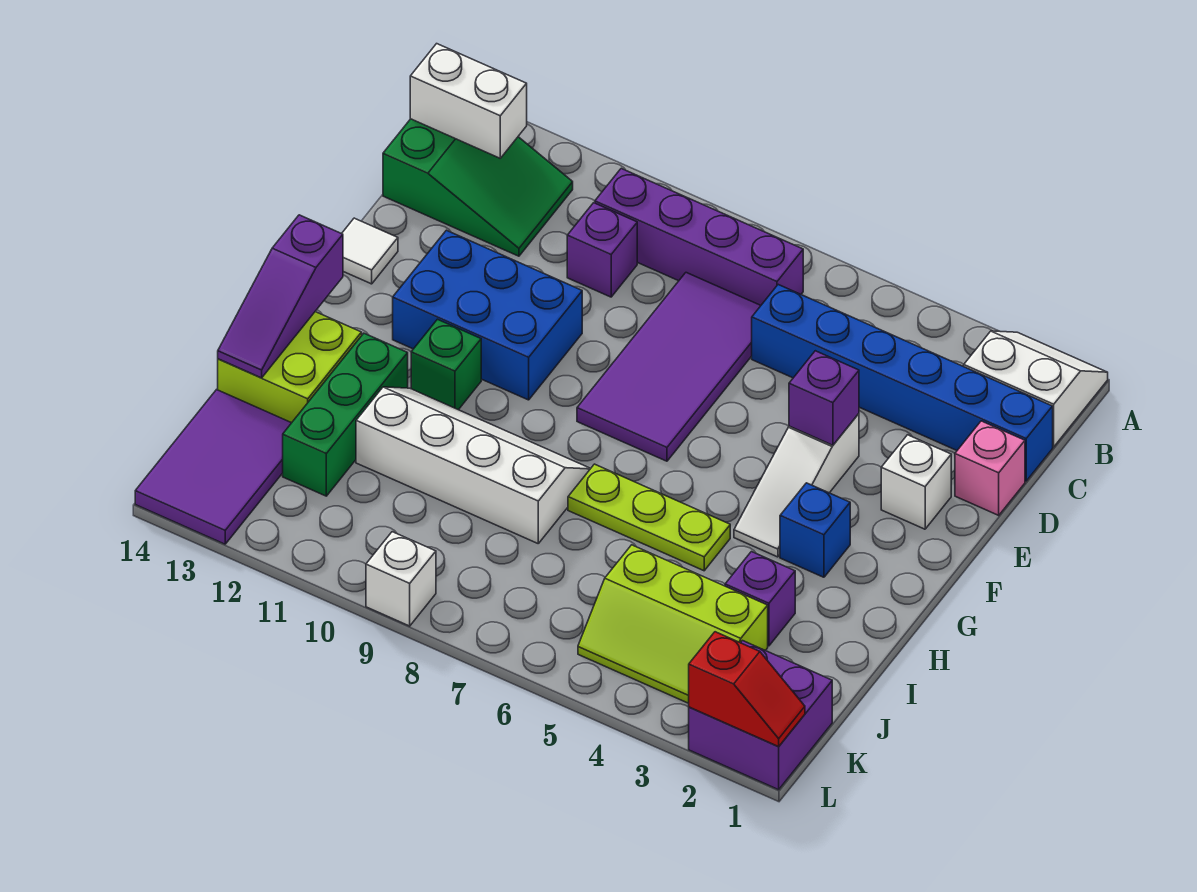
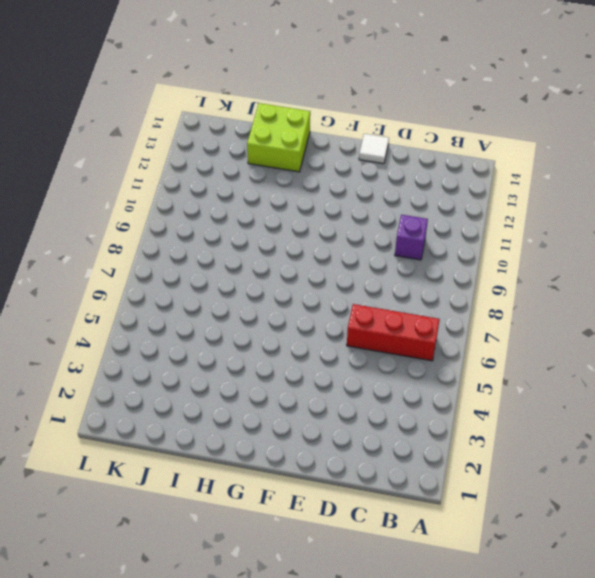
red 1x3 brick [347,304,440,361] -> blue 1x6 brick [752,285,1053,481]
none -> white 2x2 slope [964,331,1108,447]
none -> purple 1x4 brick [595,168,803,305]
none -> green 2x3 slope [383,119,573,256]

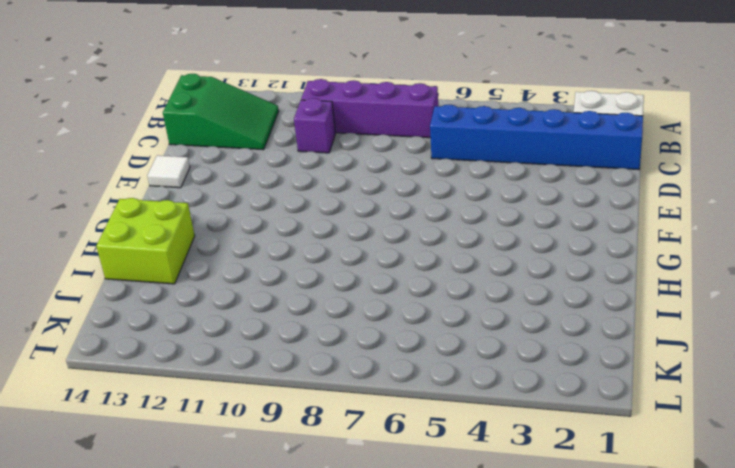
none -> purple 2x4 tile [577,273,761,461]
none -> pink 1x1 brick [955,421,1025,515]
none -> white 1x1 brick [881,435,951,529]

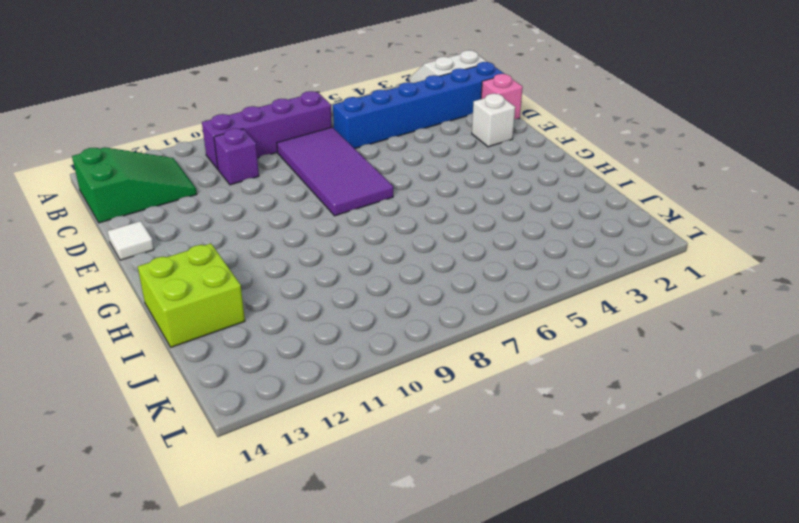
none -> white 1x3 slope [734,414,859,557]
none -> blue 2x3 brick [393,230,582,400]
none -> blue 1x1 brick [780,483,850,577]

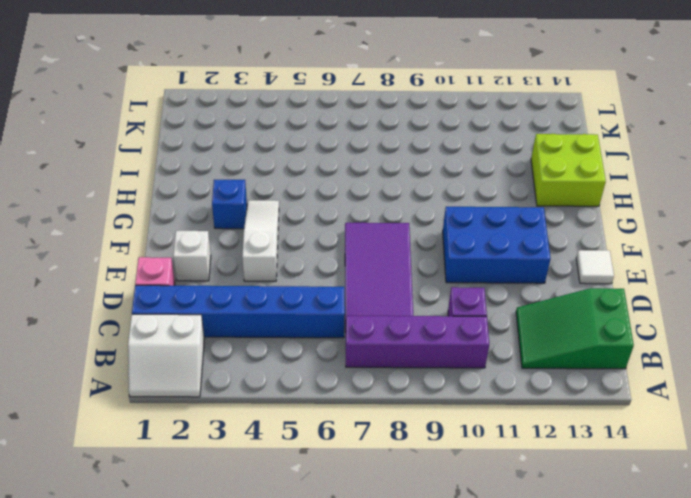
none -> green 1x1 brick [411,319,481,410]
none -> lime 1x3 plate [568,464,730,571]
none -> white 2x4 slope [356,387,591,543]

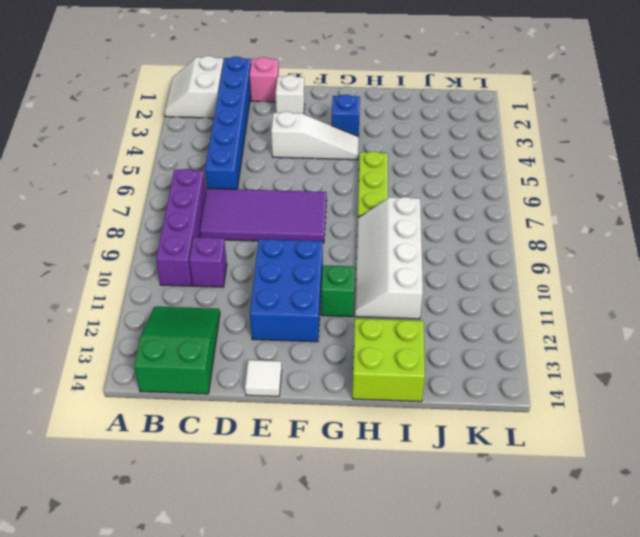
none -> green 1x3 brick [283,333,408,496]
none -> purple 1x1 brick [725,552,795,646]
none -> lime 2x3 slope [578,545,768,703]

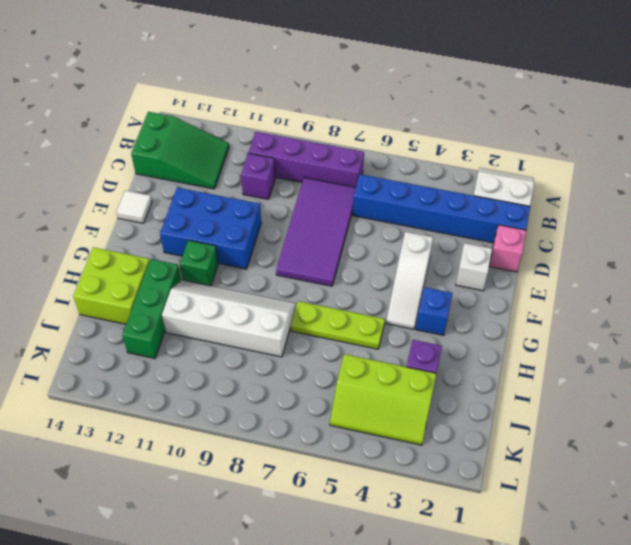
none -> purple 2x3 tile [135,390,291,544]
none -> purple 2x2 brick [689,641,832,790]
none -> white 1x1 brick [366,532,436,626]

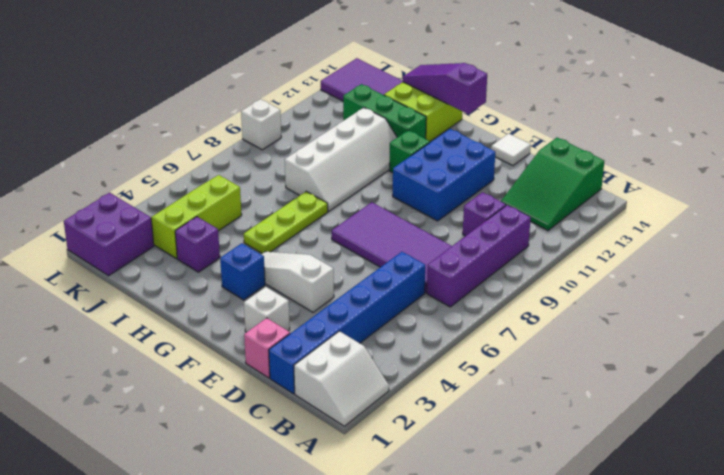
none -> white 1x2 brick [410,44,527,158]
none -> purple 1x1 brick [789,351,859,445]
none -> red 1x2 slope [689,632,805,747]

